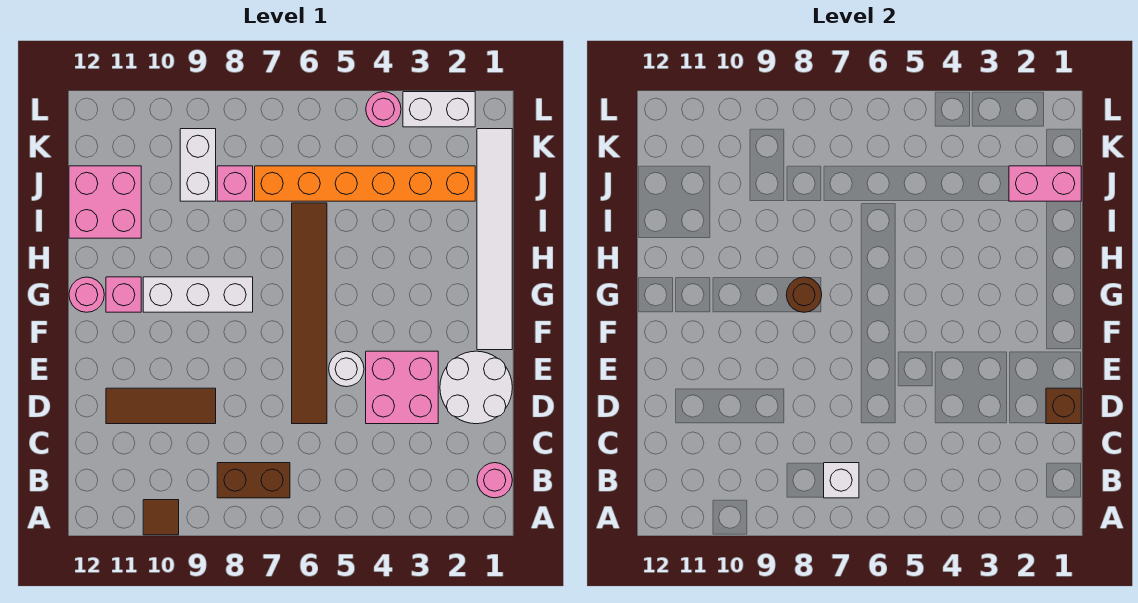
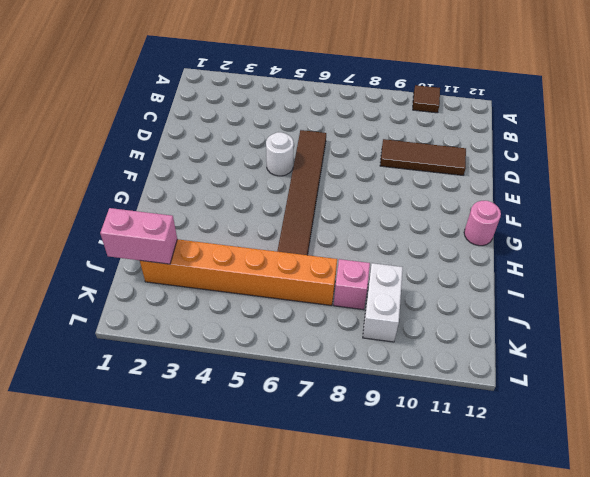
none -> pink 1x1 round brick [477,463,512,498]
none -> brown 1x2 brick [217,463,290,498]
none -> white 2x2 round brick [440,351,512,424]

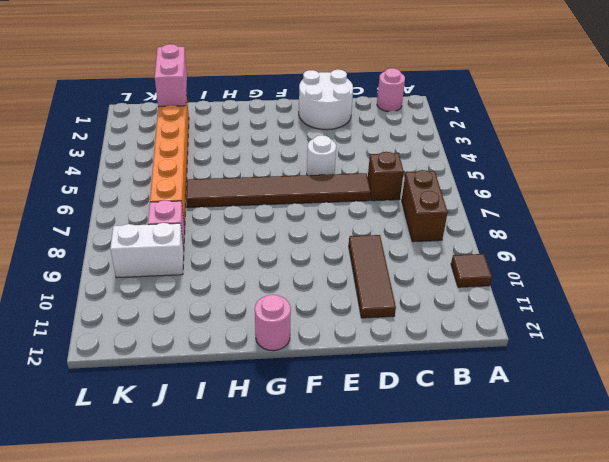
brown 1x1 brick [368,152,404,201] -> brown 1x1 brick moved to [1046,388,1081,424]
none -> pink 2x2 brick [366,351,438,424]
none -> white 1x6 tile [477,129,512,350]
none -> white 1x3 brick [143,277,253,312]

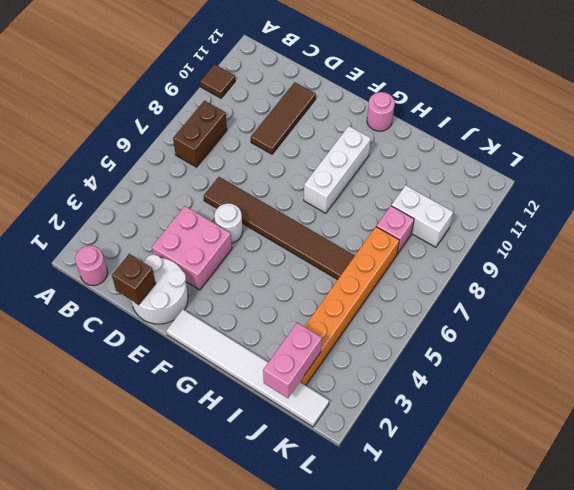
none -> pink 1x1 brick [106,277,141,312]
none -> pink 2x2 brick [69,166,141,238]
none -> white 1x2 brick [403,92,475,127]

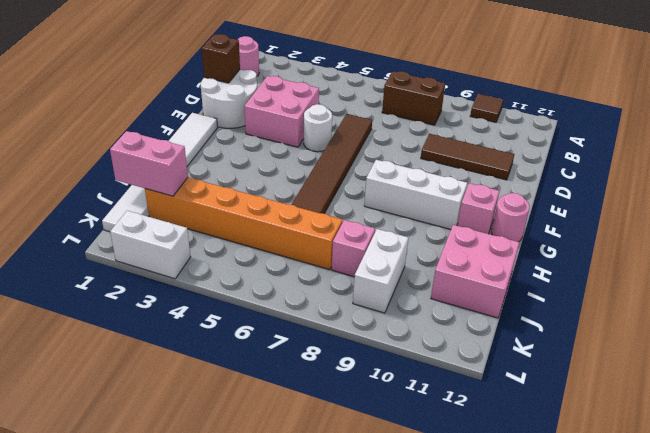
none -> pink 1x1 round brick [366,92,401,127]
none -> white 1x1 brick [824,463,859,498]
none -> brown 1x1 round brick [786,277,822,312]

